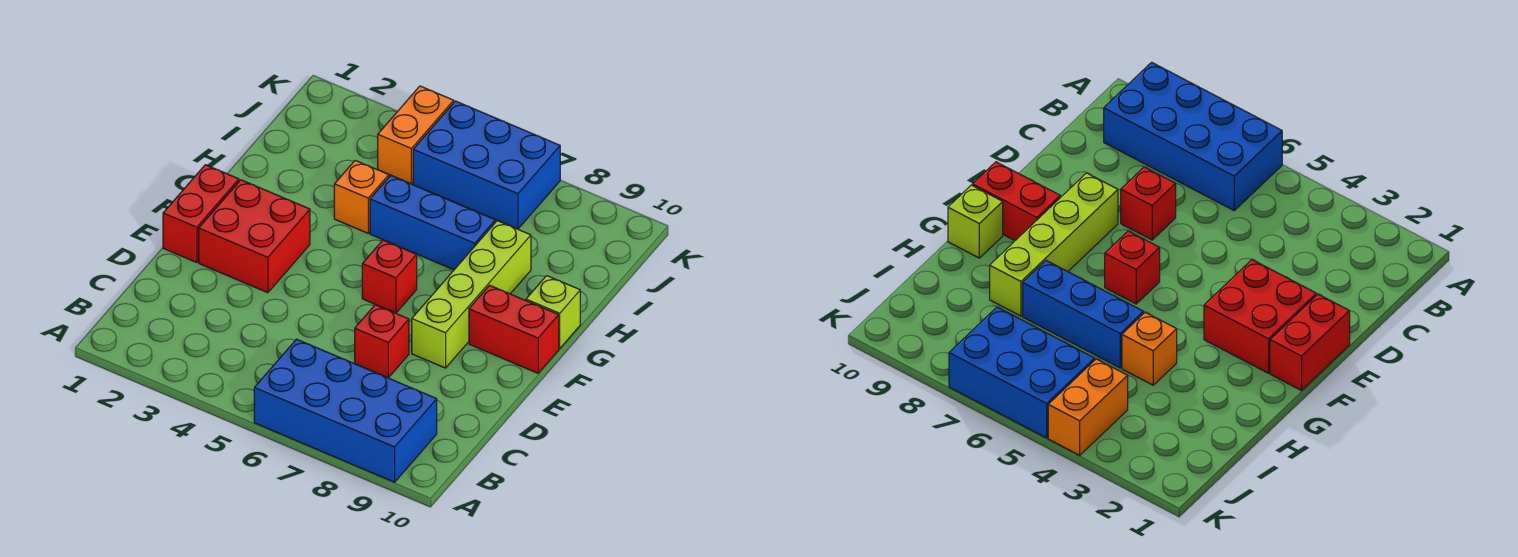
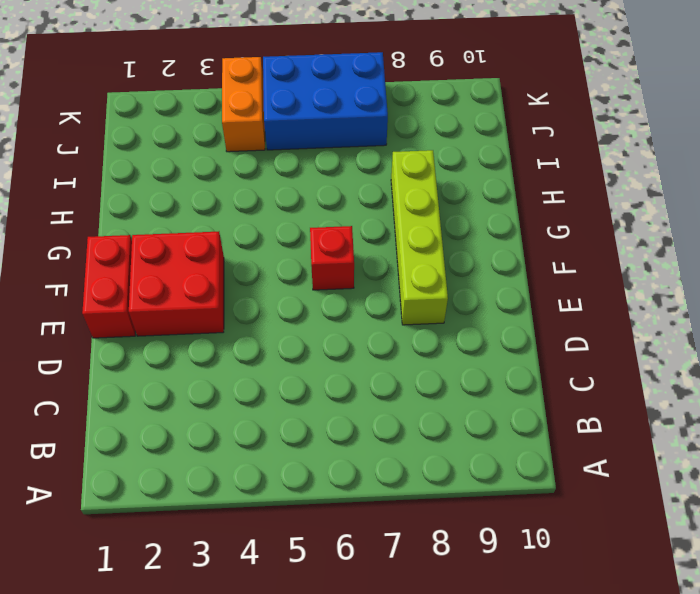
none -> blue 2x4 brick [254,339,437,482]
none -> red 1x1 brick [355,305,409,378]
none -> red 1x2 brick [469,285,559,373]

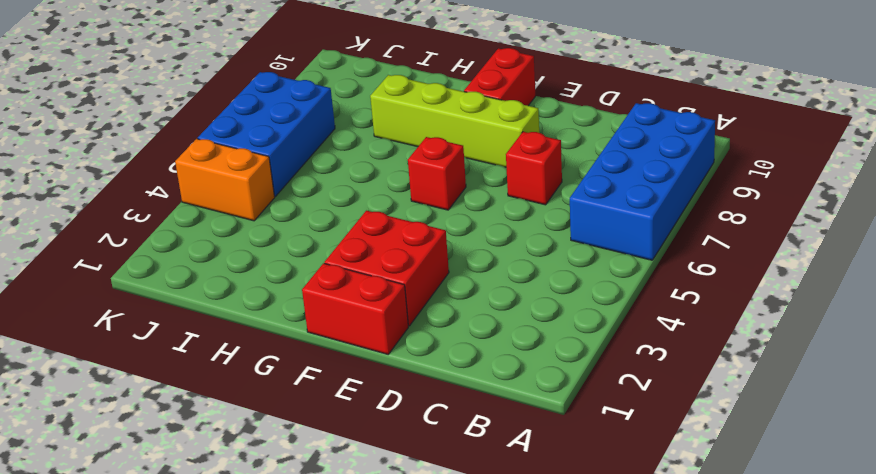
none -> lime 1x1 brick [526,276,580,349]
none -> orange 1x1 brick [334,160,389,233]
none -> blue 1x3 brick [370,175,495,270]

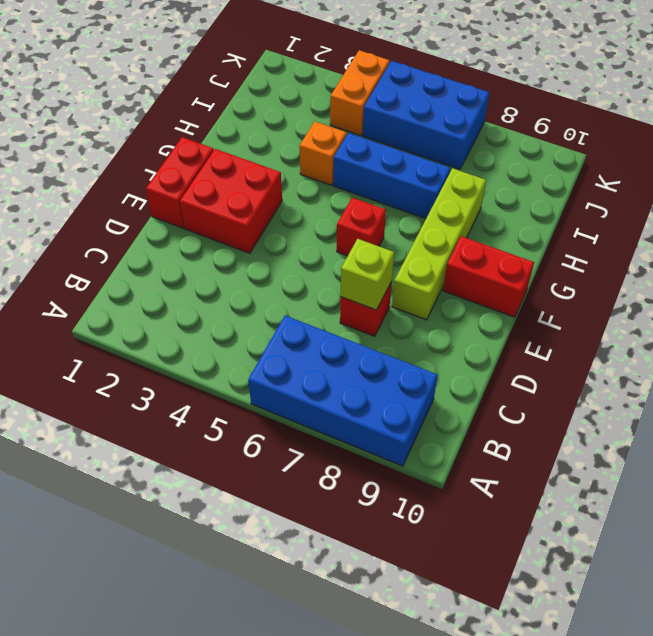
lime 1x1 brick [341,239,394,310] -> lime 1x1 brick moved to [526,276,580,349]

